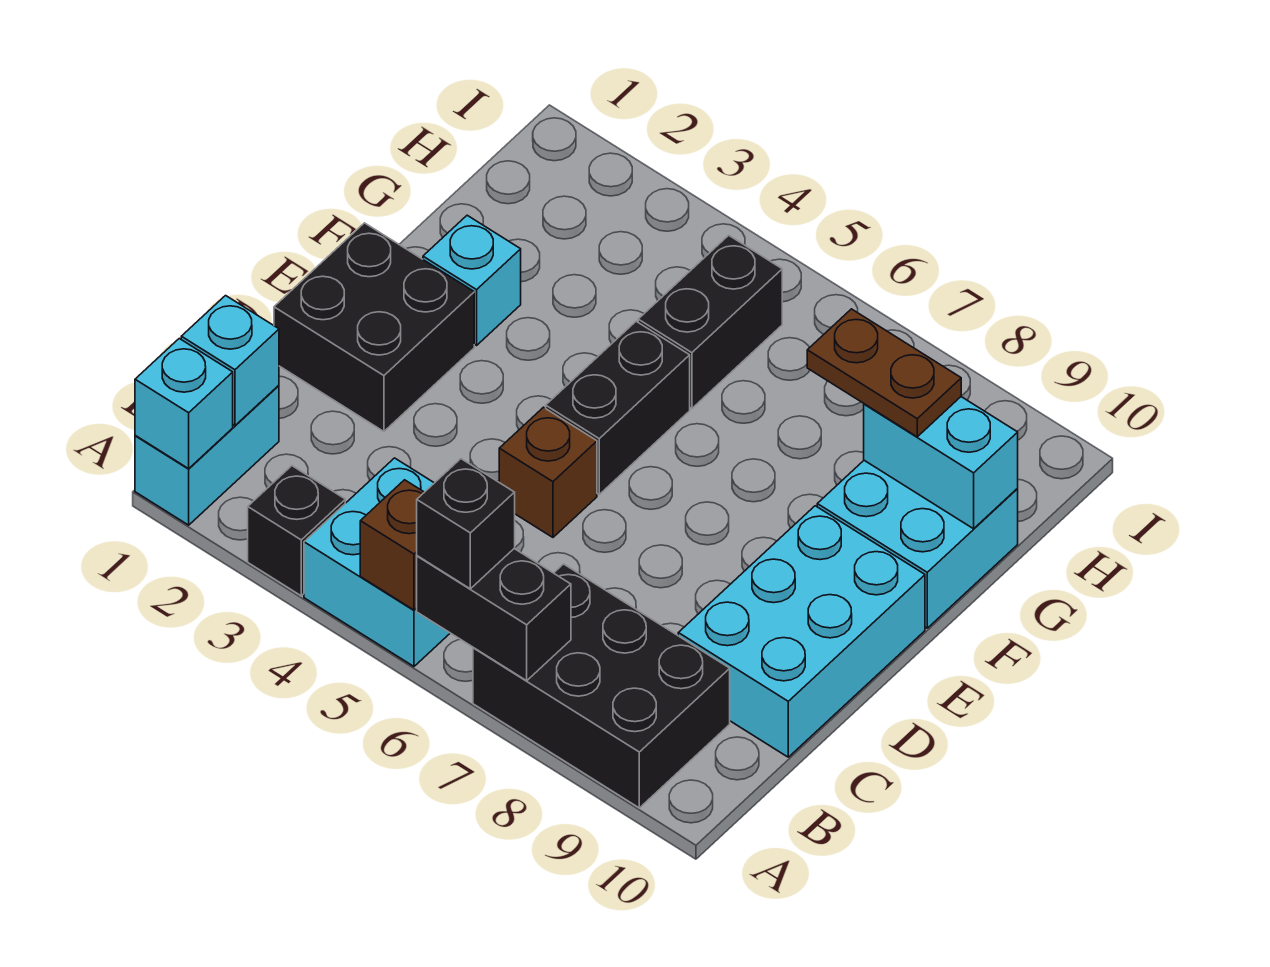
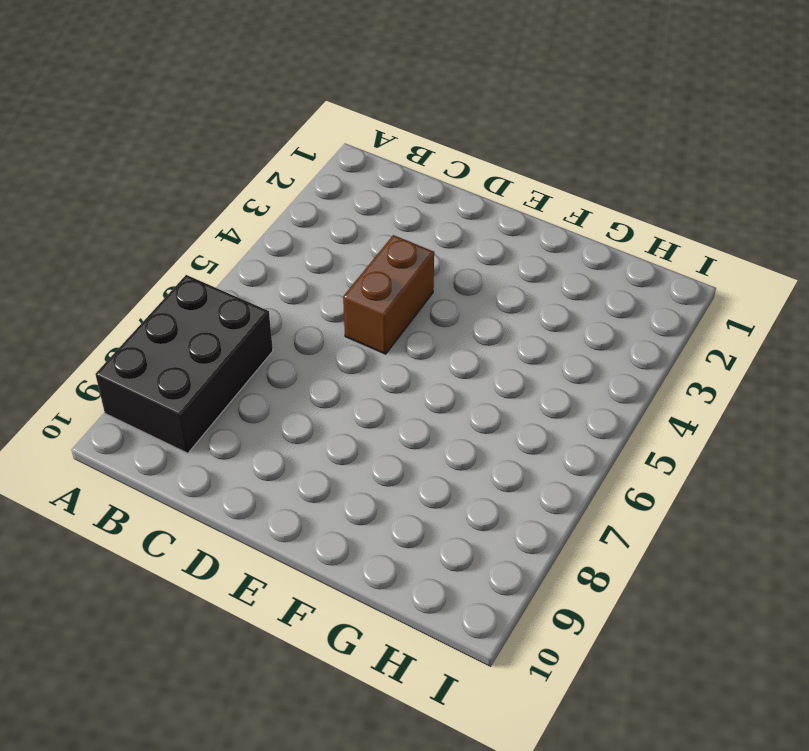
brown 1x2 brick [343,235,434,354] -> brown 1x1 brick [499,407,597,537]
none -> cyan 1x2 brick [135,385,279,525]
none -> black 1x1 brick [248,466,345,596]
none -> cyan 2x2 brick [304,458,450,666]

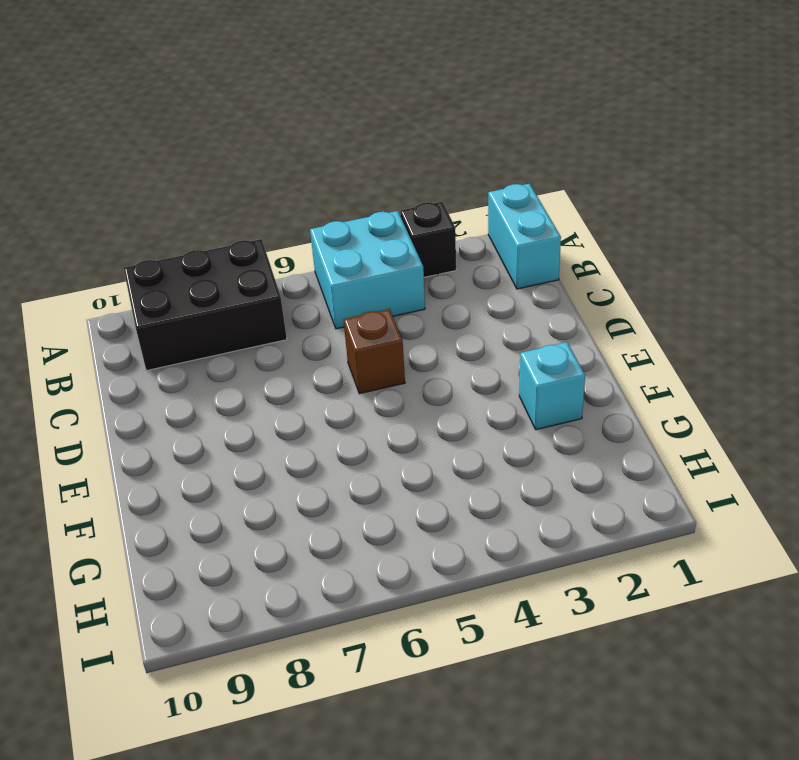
none -> cyan 2x3 brick [678,506,925,757]
none -> black 2x2 brick [274,223,474,431]
none -> black 1x2 brick [546,321,690,494]

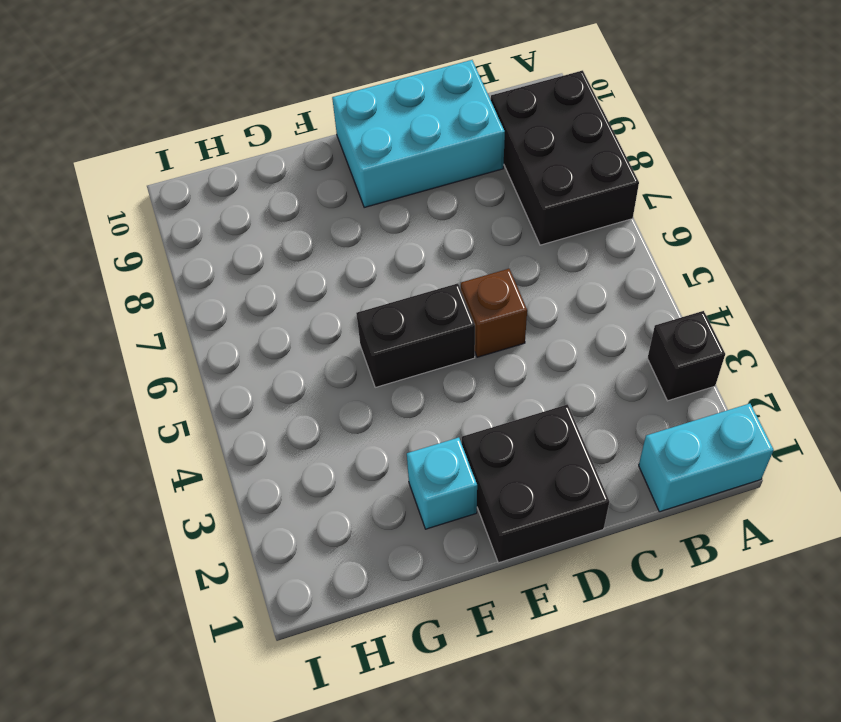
none -> cyan 2x2 brick [304,458,450,666]
none -> cyan 2x2 brick [817,460,1018,628]
none -> black 1x2 brick [638,235,782,408]

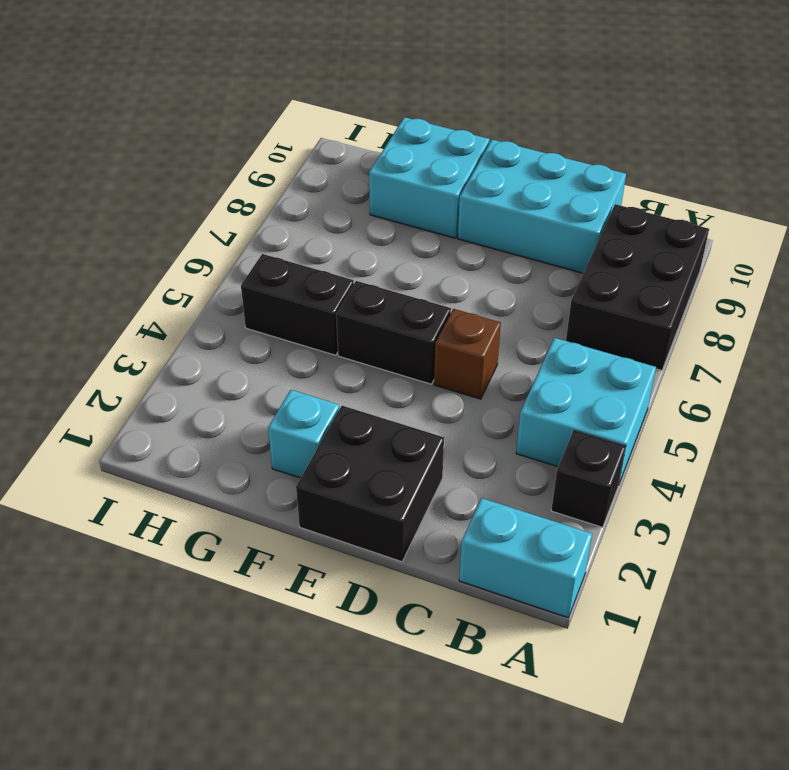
none -> cyan 1x1 brick [135,339,233,469]
none -> brown 1x1 brick [360,480,424,610]
none -> black 1x2 brick [417,549,571,681]

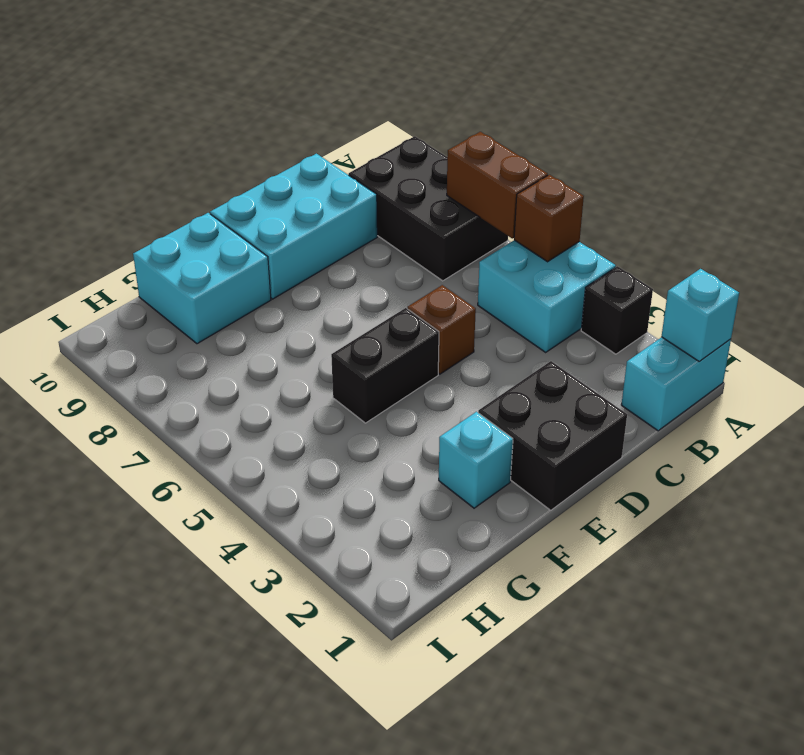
brown 1x2 brick [447,132,548,238] -> black 1x2 brick [417,549,571,681]
none -> black 1x2 brick [638,235,782,408]
none -> cyan 1x1 brick [181,296,279,426]
none -> cyan 1x2 brick [864,397,1018,529]

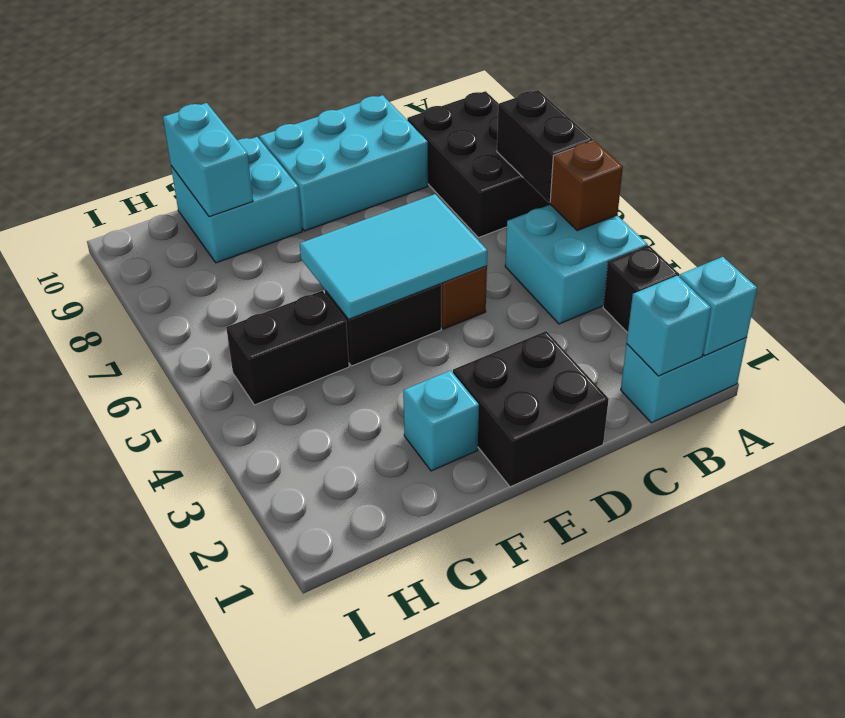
cyan 2x3 tile [300,194,487,319] -> none
none -> black 1x1 brick [417,459,515,589]
none -> brown 1x2 plate [807,309,961,437]

